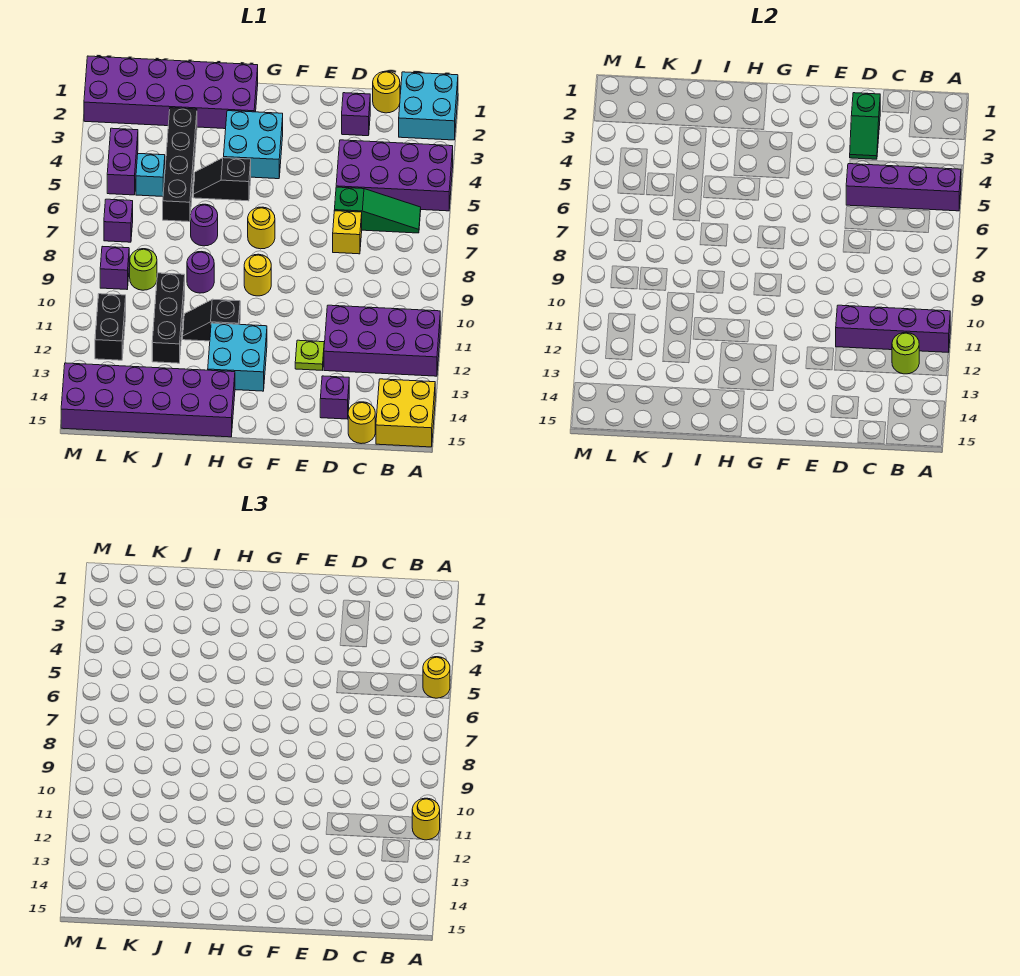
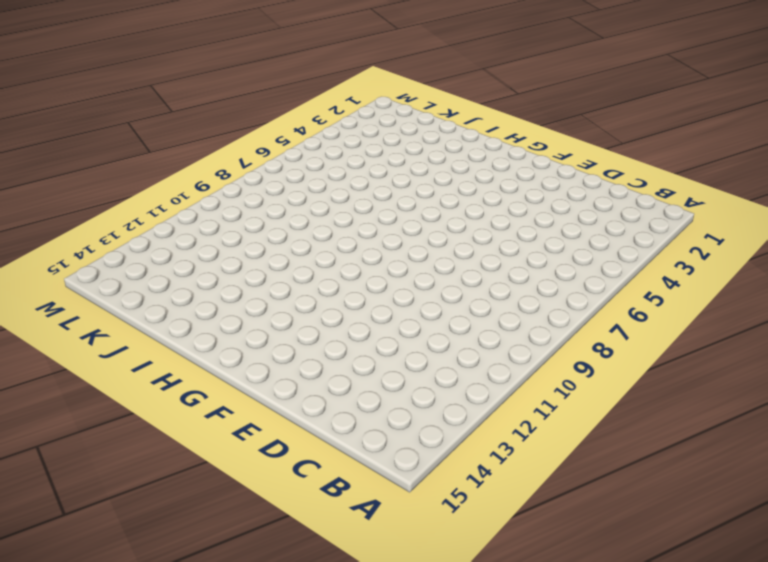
none -> cyan 2x2 brick [399,72,458,140]
none -> purple 2x4 brick [336,140,453,211]
none -> purple 2x4 brick [324,305,440,376]
none -> yellow 2x2 brick [376,379,435,447]

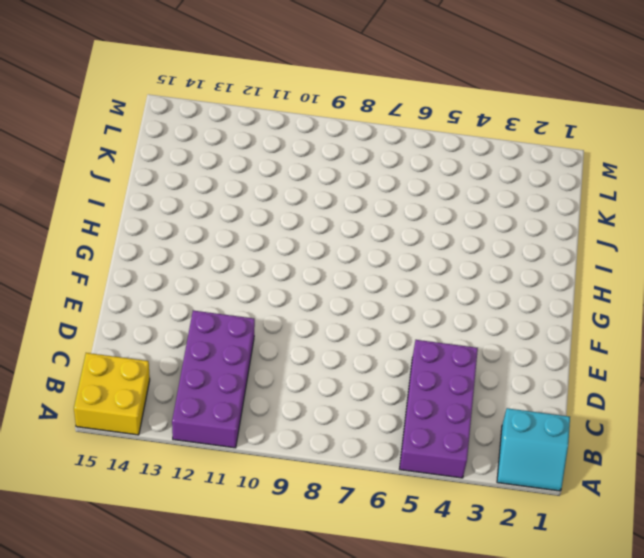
cyan 2x2 slope [497,408,570,491] -> cyan 2x2 brick [399,72,458,140]
none -> green 1x3 slope [334,187,421,233]
none -> yellow 1x1 round brick [373,71,400,113]
none -> yellow 1x1 round brick [348,402,375,444]
none -> purple 1x1 brick [342,93,370,136]

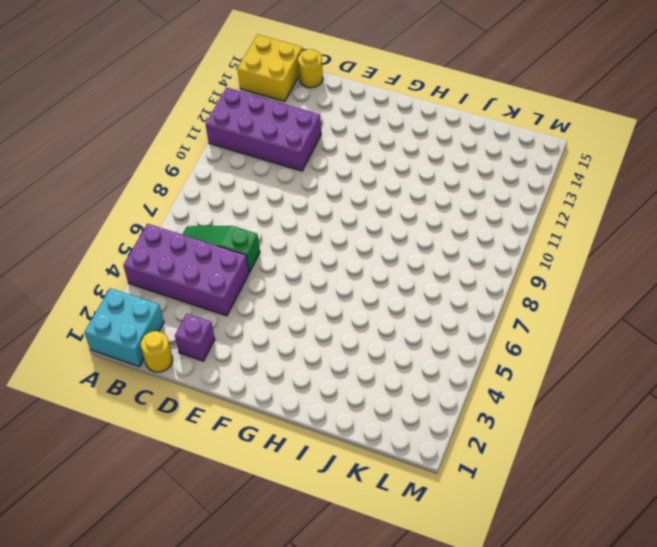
none -> yellow 1x1 brick [333,211,362,254]
none -> purple 1x1 brick [320,376,349,419]
none -> lime 1x1 plate [295,340,324,370]
none -> cyan 2x2 brick [224,111,283,179]

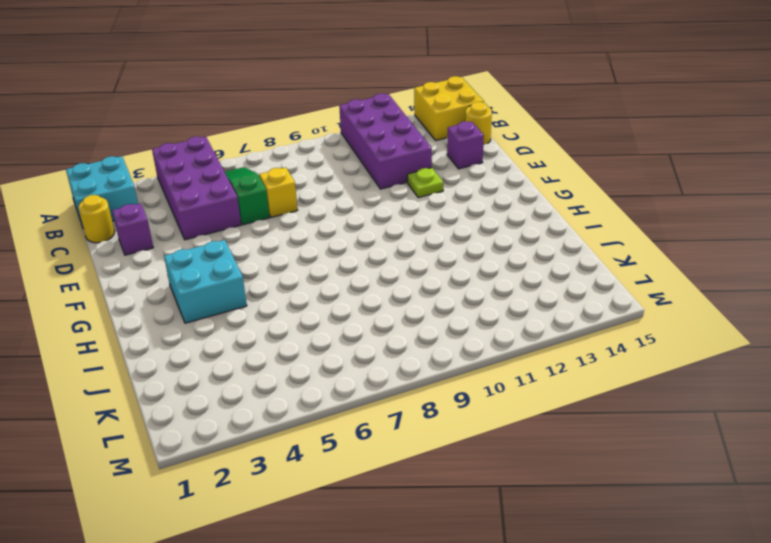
none -> yellow 1x1 round brick [248,207,275,249]
none -> yellow 1x1 round brick [244,254,271,296]
none -> cyan 2x2 brick [208,323,267,391]
none -> purple 2x6 brick [84,56,258,129]

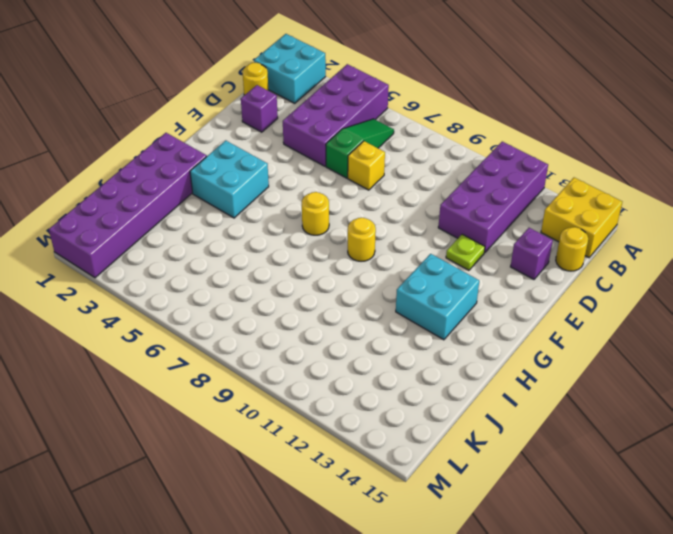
none -> black 1x2 slope [193,158,251,201]
none -> black 1x2 slope [183,299,240,341]
none -> purple 2x6 brick [61,363,235,437]
none -> purple 1x1 round brick [191,204,218,246]

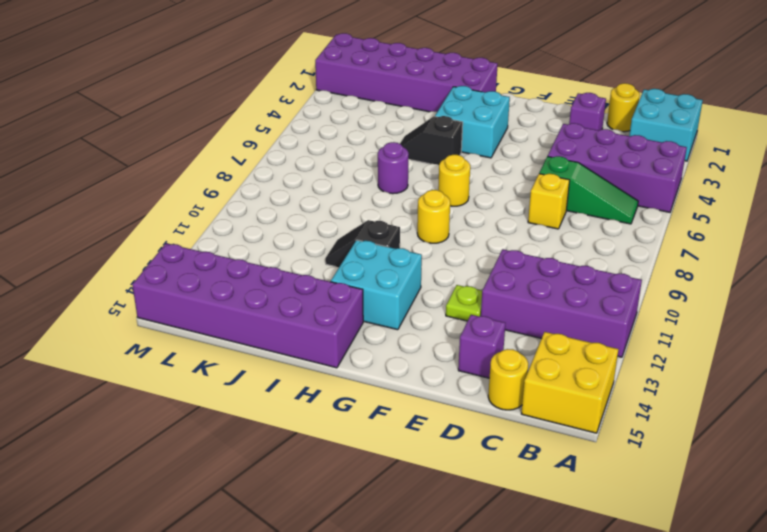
none -> purple 1x1 round brick [187,252,214,293]
none -> black 1x4 brick [163,108,197,222]
none -> black 1x3 brick [152,273,185,363]
none -> cyan 1x1 brick [136,154,165,197]

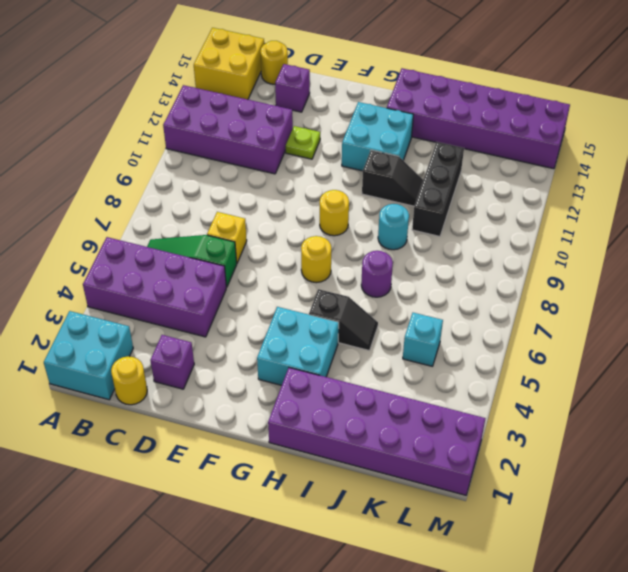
cyan 1x1 round brick [378,204,409,250] -> purple 1x1 round brick [187,252,214,293]
none -> black 1x4 brick [163,108,197,222]
none -> lime 1x1 round brick [130,249,157,290]
none -> purple 1x2 brick [107,128,138,195]
none -> purple 1x1 brick [104,199,133,242]

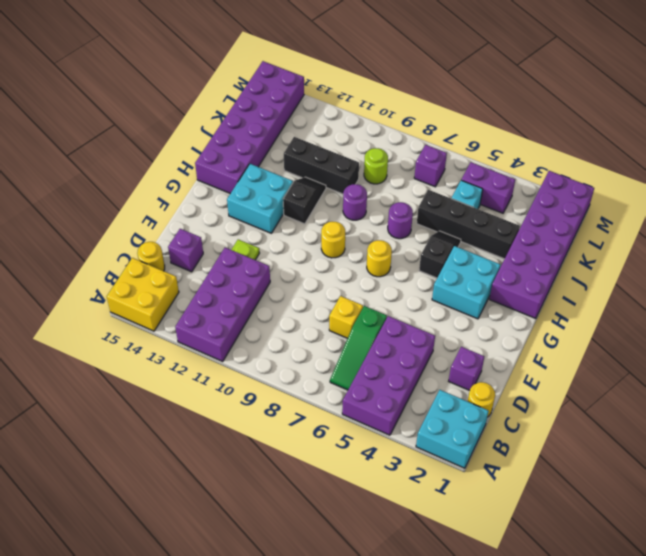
none -> purple 1x1 brick [100,246,129,289]
none -> black 1x2 brick [95,294,126,360]
none -> purple 1x4 brick [846,164,961,211]
none -> purple 1x4 brick [836,305,950,353]

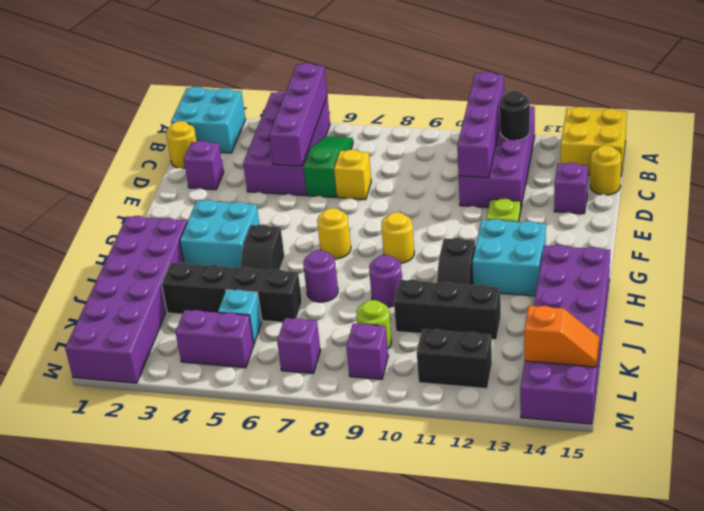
black 1x1 round brick [500,91,530,141] -> lime 1x1 round brick [892,332,919,374]
orange 1x2 slope [524,306,599,367] -> none
none -> green 1x2 slope [850,93,880,159]
none -> yellow 1x1 round brick [423,657,450,698]
none -> yellow 1x1 round brick [412,798,440,840]

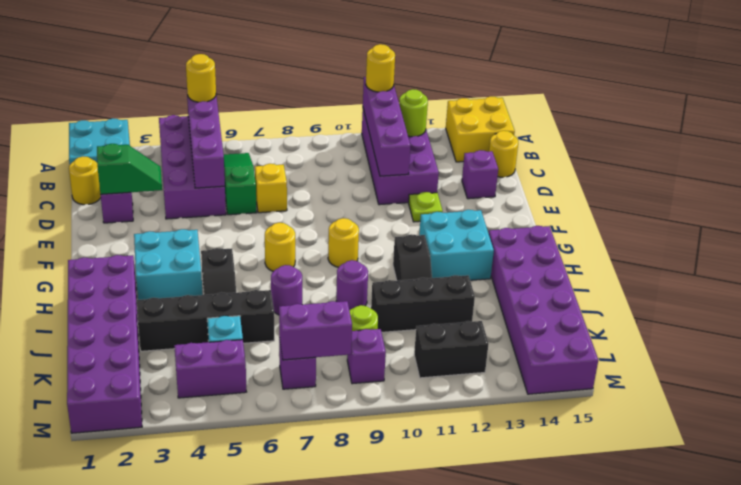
purple 1x2 brick [279,301,352,360] -> none

